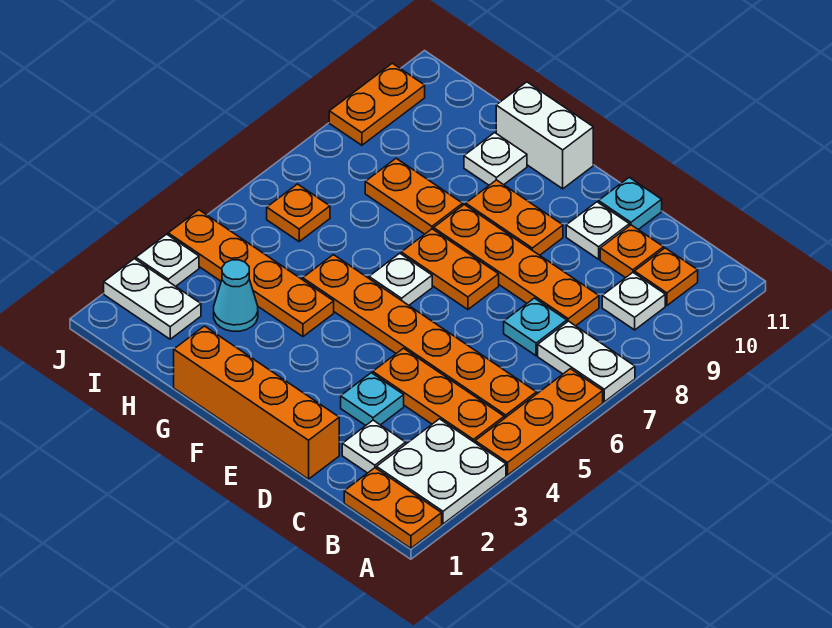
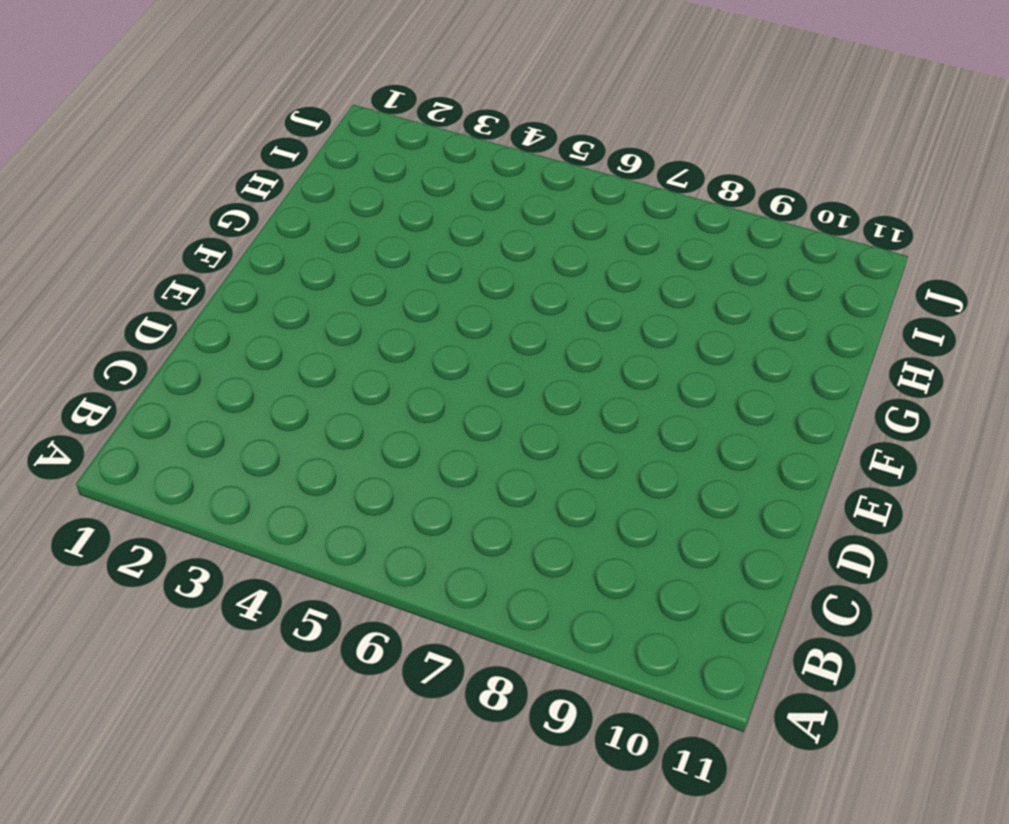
none -> orange 1x2 plate [344,468,442,548]
none -> white 2x2 plate [377,419,506,524]
none -> orange 1x3 plate [475,369,603,475]

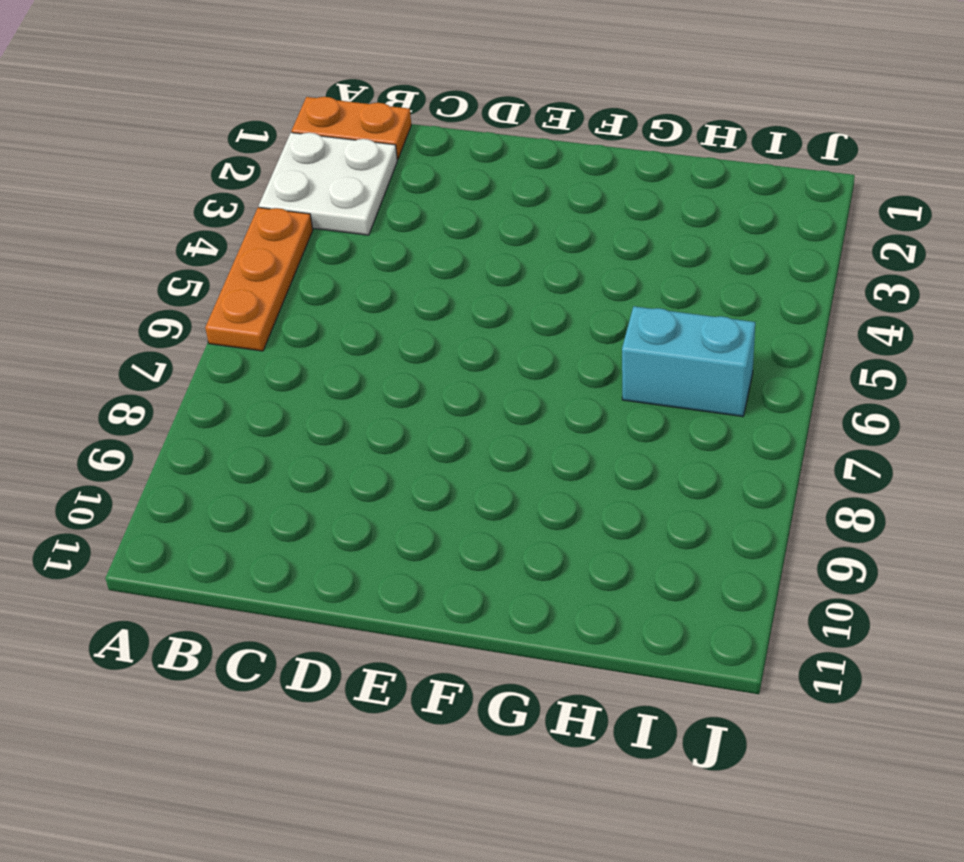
cyan 1x2 brick [622,306,755,416] -> orange 1x1 plate [267,184,330,241]
none -> white 1x2 plate [538,321,635,402]
none -> orange 1x3 plate [373,348,504,442]
none -> orange 1x6 plate [303,255,536,418]

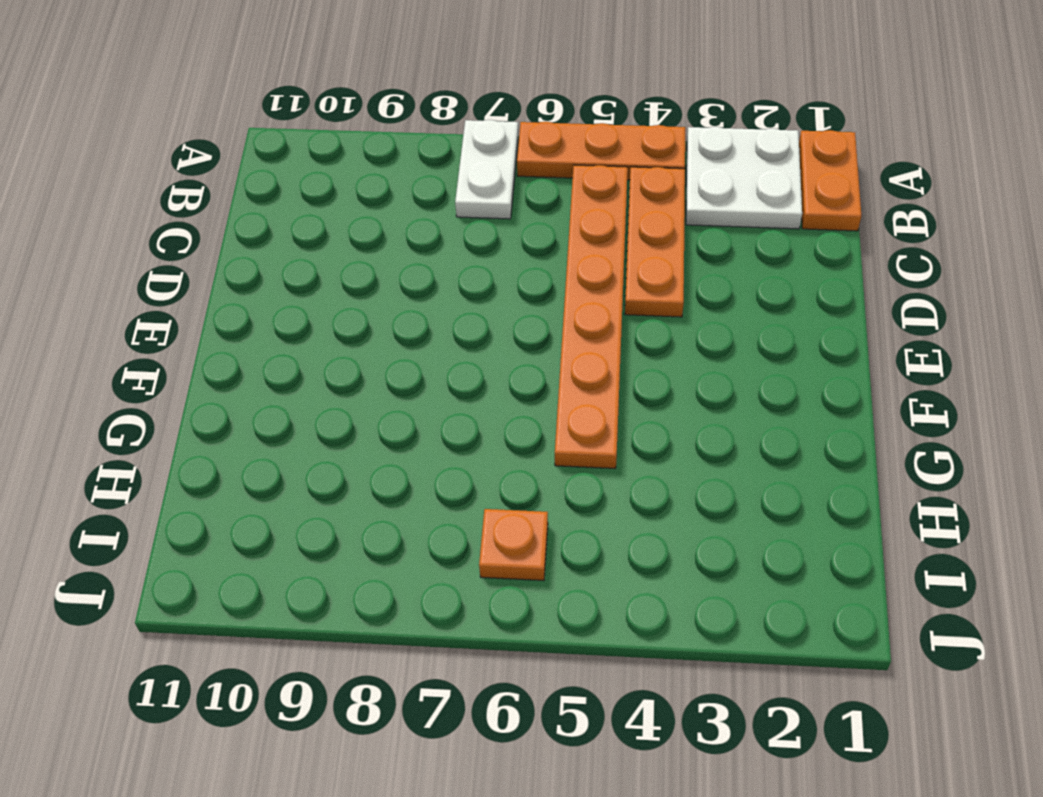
none -> white 1x1 plate [602,273,665,330]
none -> orange 1x1 plate [634,248,698,305]
none -> white 1x1 plate [342,420,406,473]

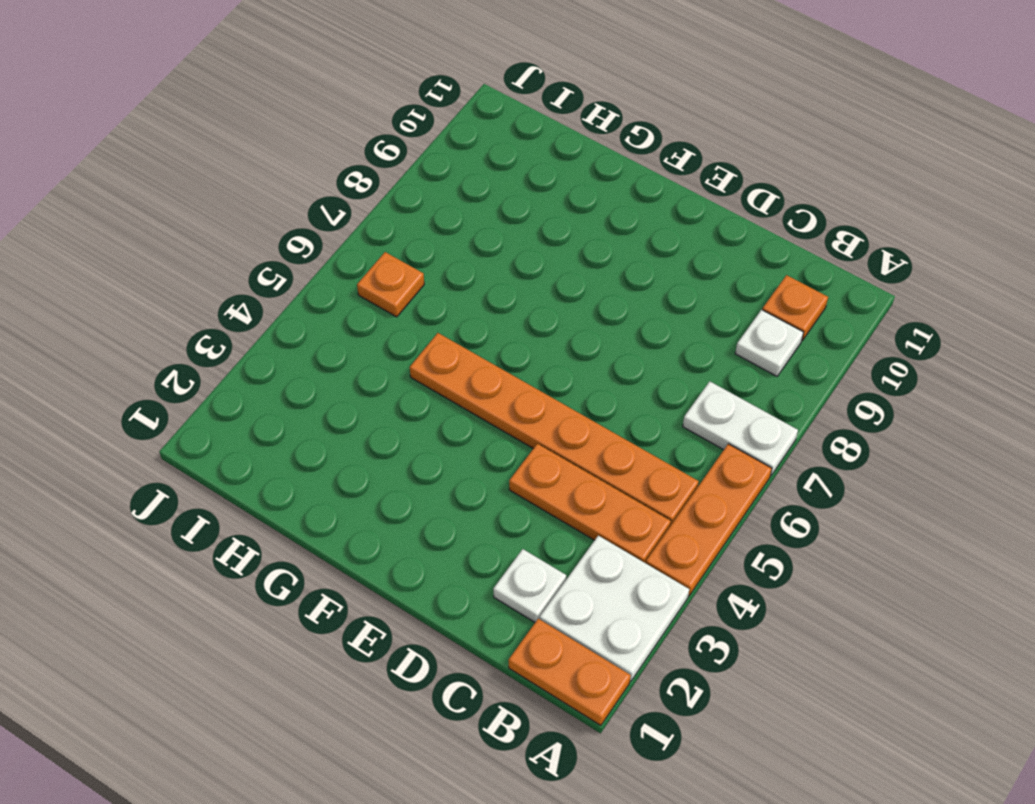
none -> cyan 1x1 plate [504,298,567,356]
none -> orange 1x4 plate [434,205,599,326]
none -> orange 1x1 plate [600,225,664,278]

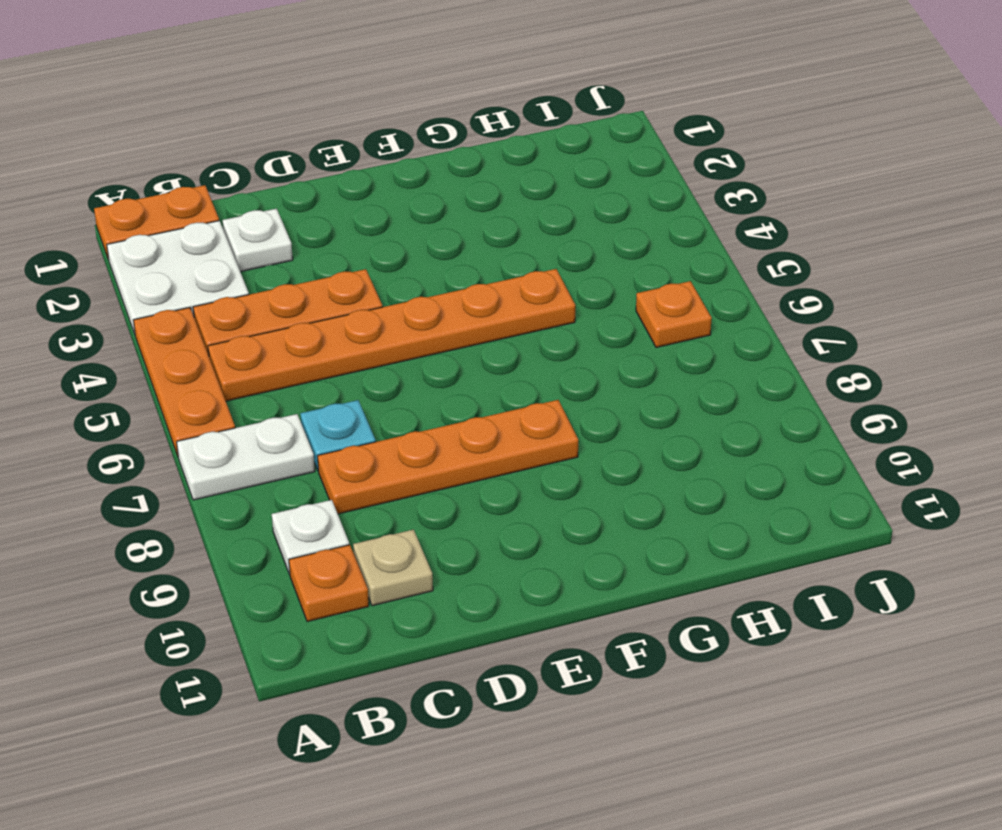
tan 1x1 plate [353,530,433,606] -> orange 1x1 plate [600,225,664,278]
none -> orange 1x4 brick [174,326,339,479]
none -> cyan 1x1 plate [341,373,404,425]
none -> white 1x1 plate [566,202,629,259]

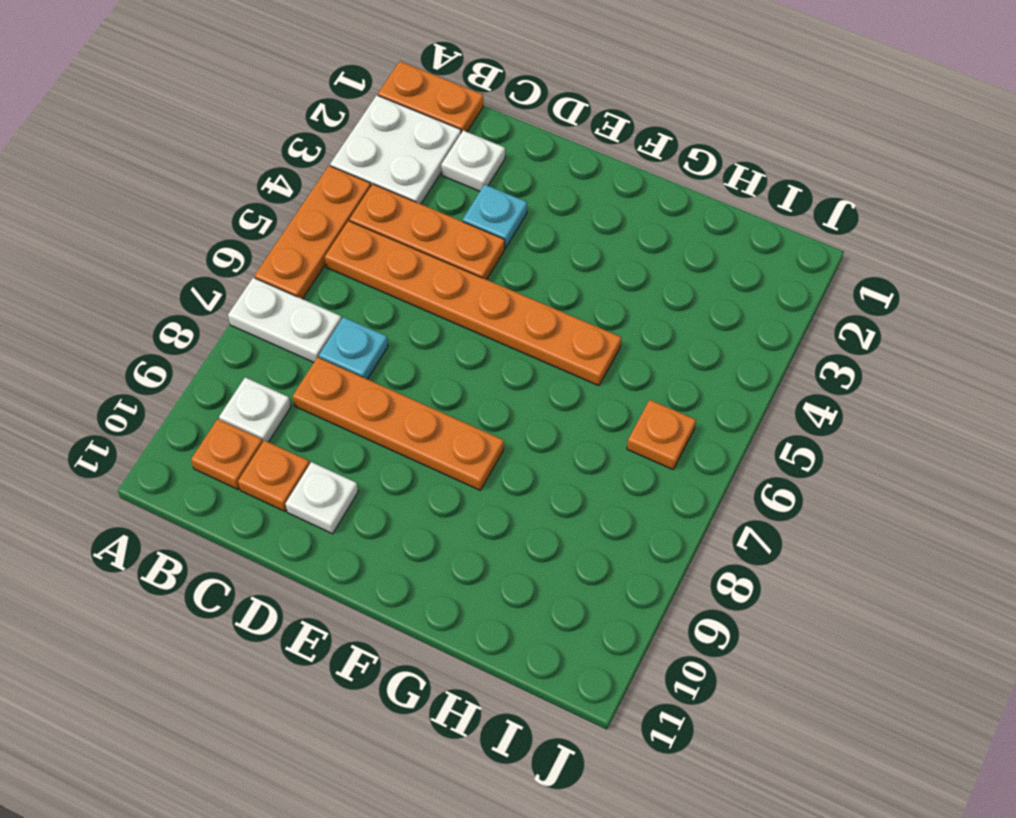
none -> orange 1x4 brick [174,326,339,479]
none -> cyan 1x1 plate [599,177,662,230]
none -> orange 1x2 plate [401,229,499,310]

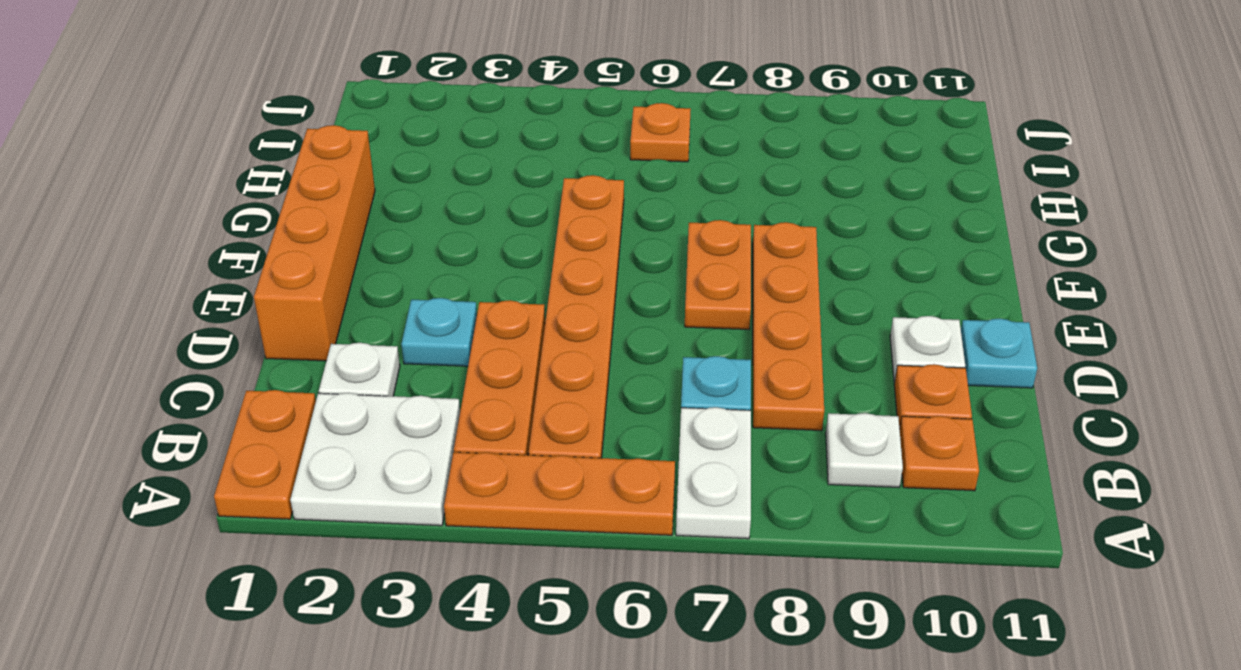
none -> orange 1x2 plate [466,180,563,255]
none -> white 1x1 plate [369,253,432,305]
none -> white 1x2 brick [496,82,593,189]

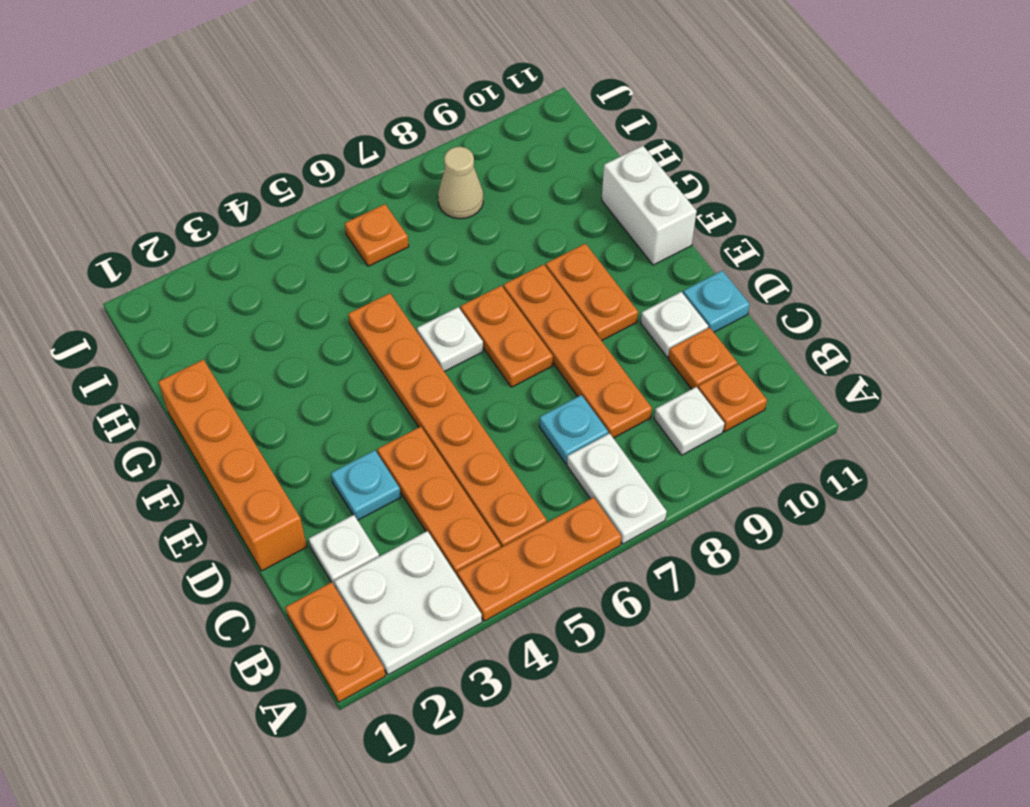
tan 1x1 cone [438,147,483,219] -> none
none -> orange 1x4 plate [168,210,334,337]
none -> orange 1x2 plate [365,158,463,234]
none -> white 1x1 plate [464,133,527,185]

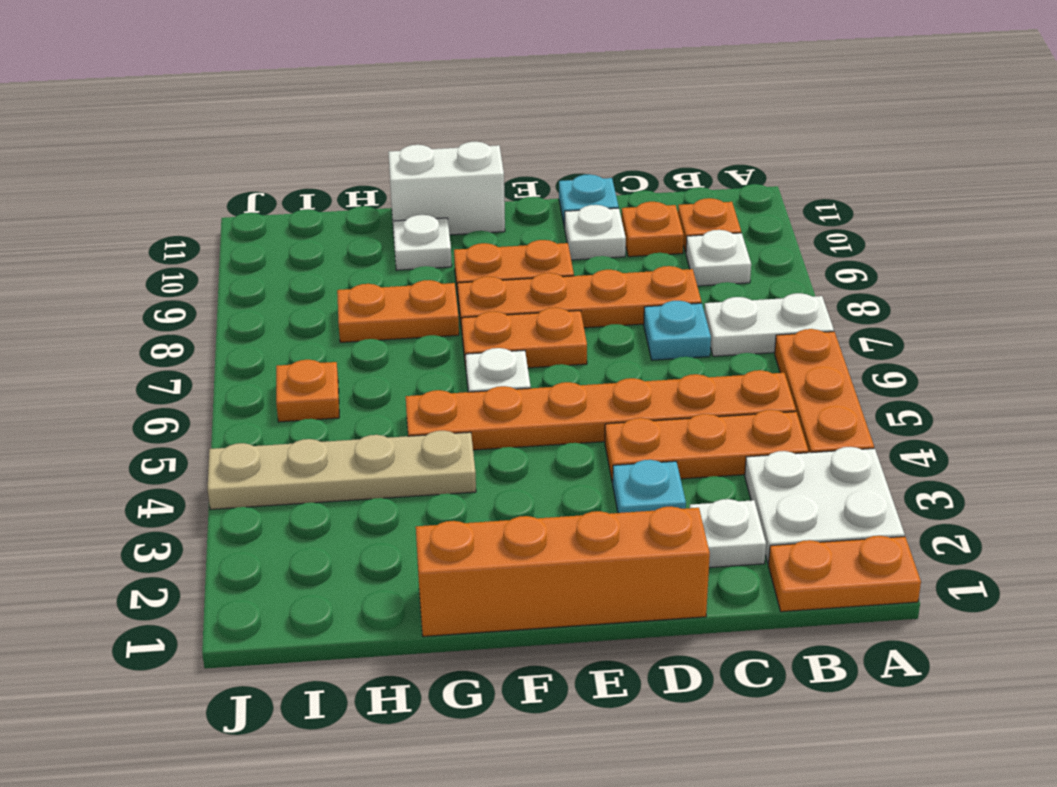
tan 1x4 plate [208,431,476,510] -> orange 1x4 plate [168,210,334,337]
none -> cyan 1x1 cone [214,260,258,331]
none -> white 1x2 plate [104,259,201,339]
none -> white 1x1 plate [136,234,199,286]

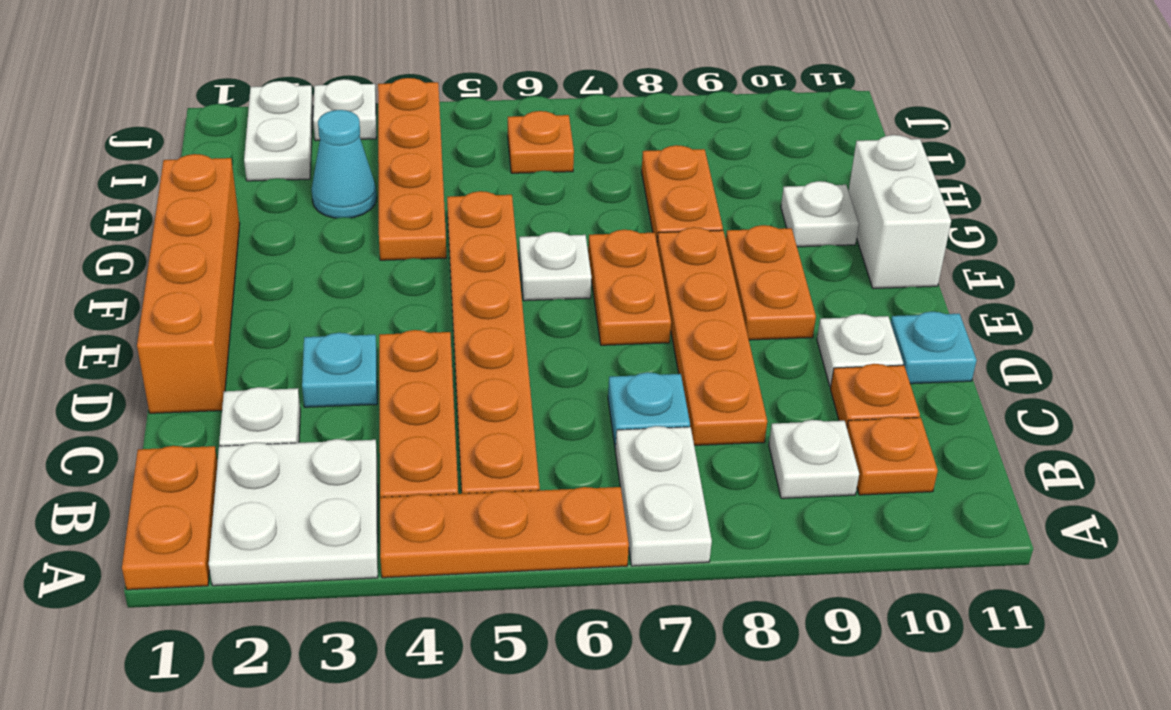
none -> orange 1x2 plate [329,63,425,145]

